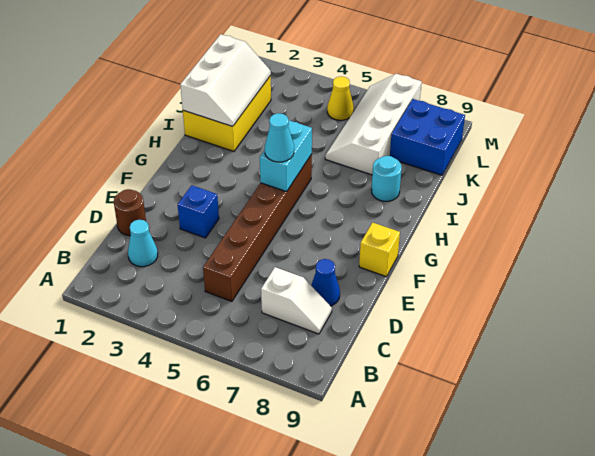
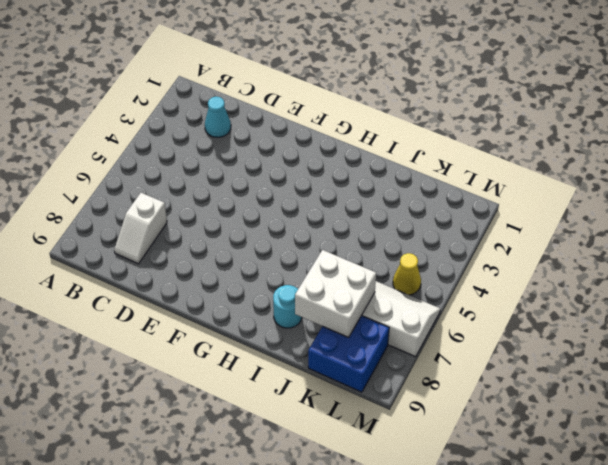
white 2x2 brick [295,250,376,337] -> none
none -> brown 1x6 brick [203,154,312,301]
none -> brown 1x1 round brick [114,189,146,236]
none -> blue 1x1 cone [311,259,340,306]

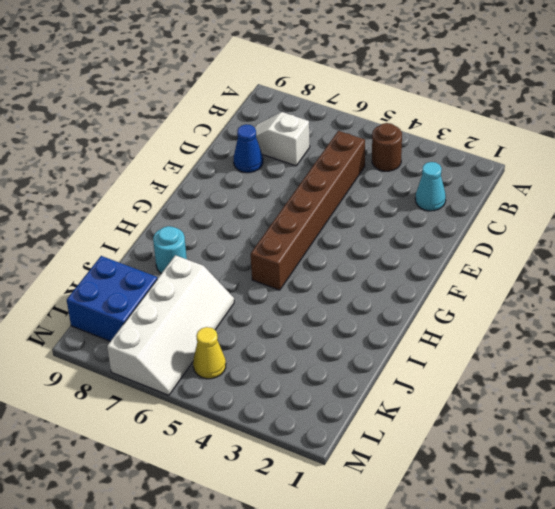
brown 1x1 round brick [372,123,402,171] -> brown 1x1 round brick moved to [114,189,146,236]
none -> blue 1x1 brick [178,185,219,238]
none -> yellow 1x1 brick [359,223,400,277]
none -> yellow 2x3 brick [183,76,271,151]

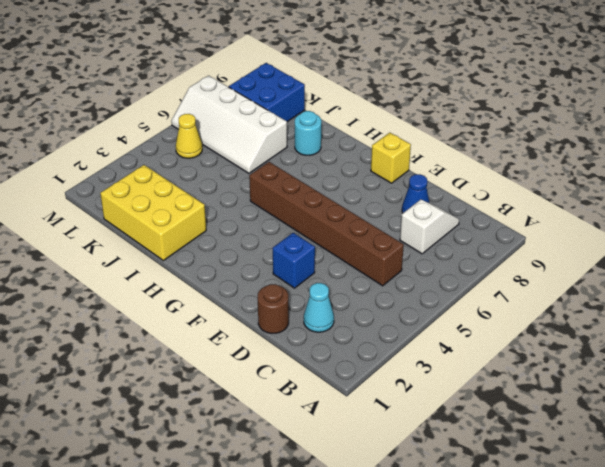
none -> cyan 1x2 brick [260,121,312,192]
none -> white 2x3 slope [180,34,271,126]
none -> cyan 1x1 cone [265,113,294,162]

